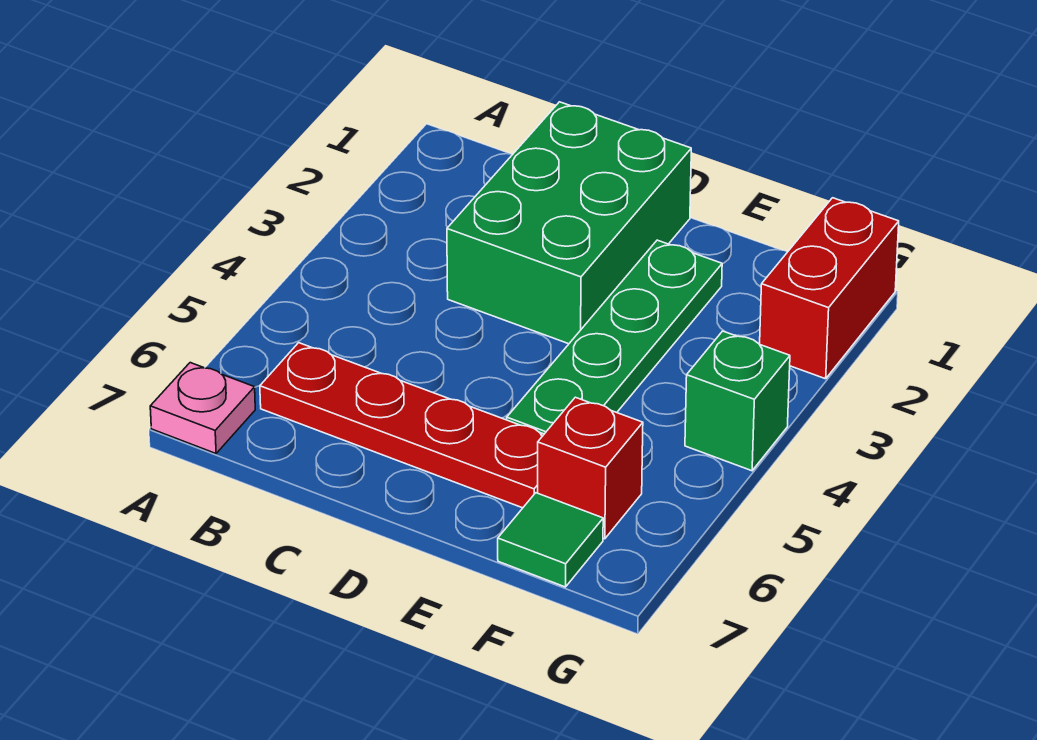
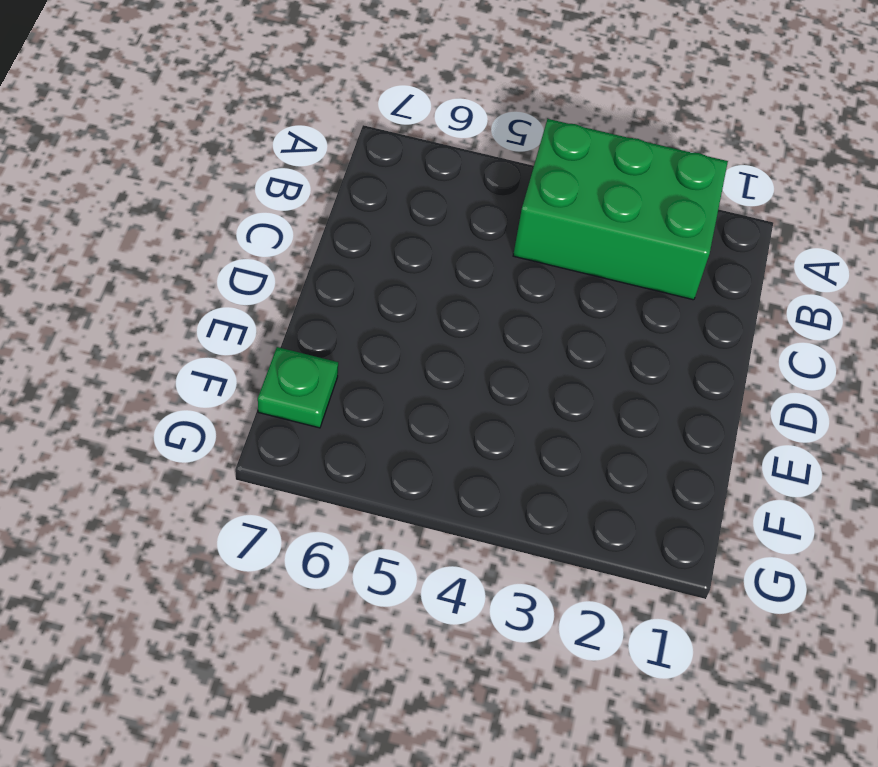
green 2x3 brick [513,119,728,300] -> green 2x3 brick moved to [447,102,691,344]
green 1x1 plate [258,347,338,428] -> green 1x1 tile [498,493,603,587]
none -> pink 1x1 plate [150,363,255,453]
none -> red 1x4 plate [260,343,544,508]

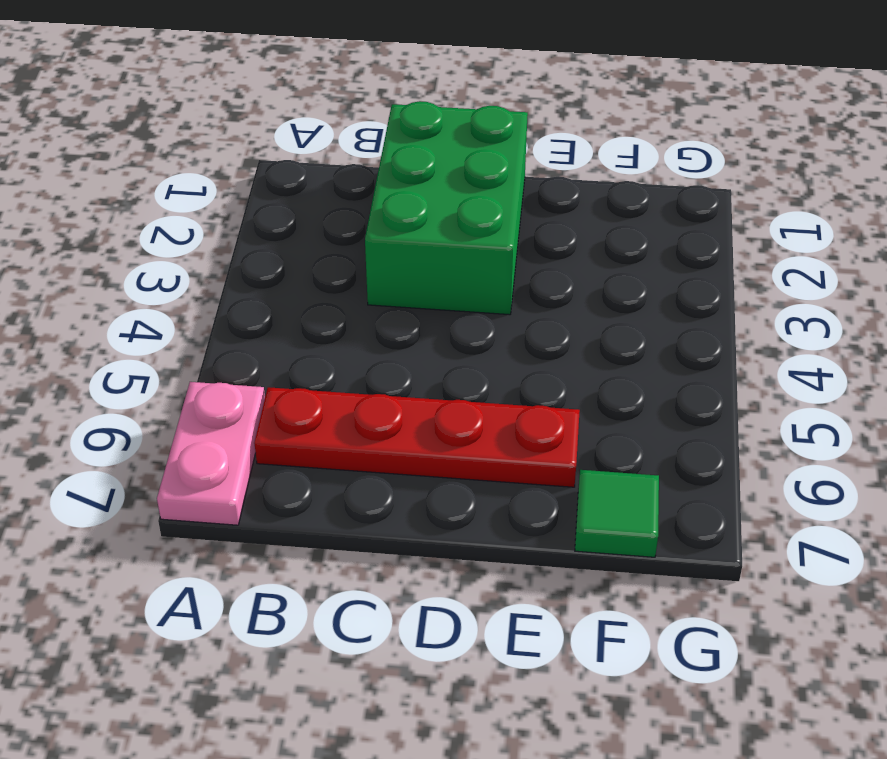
pink 1x2 plate [157,382,265,525] -> pink 1x1 plate [150,363,255,453]
none -> green 1x4 plate [507,240,722,434]
none -> red 1x1 brick [538,397,643,539]

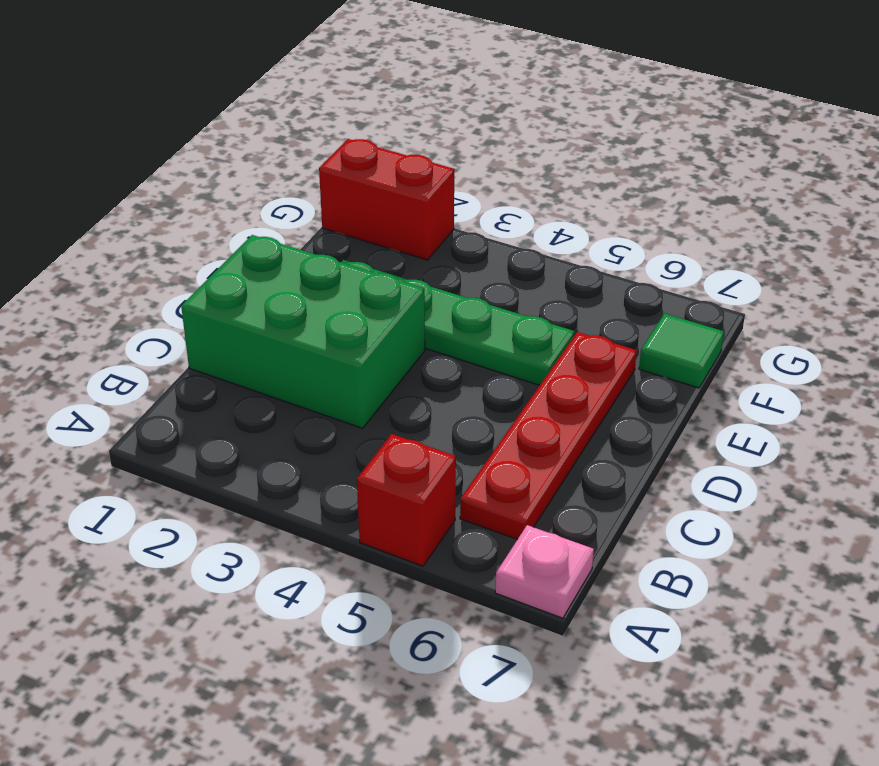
red 1x1 brick [357,434,456,566] -> red 1x1 brick moved to [538,397,643,539]
none -> green 1x1 brick [685,331,790,471]

